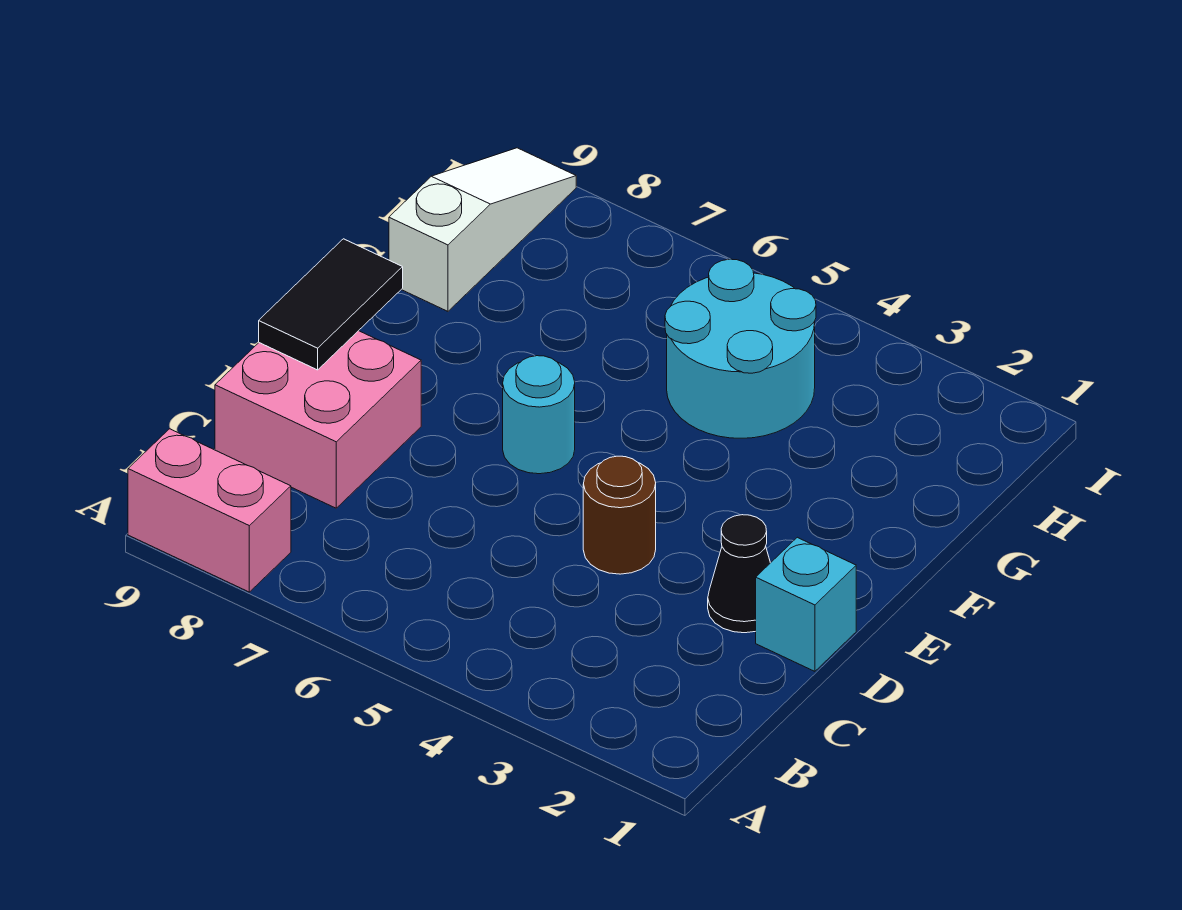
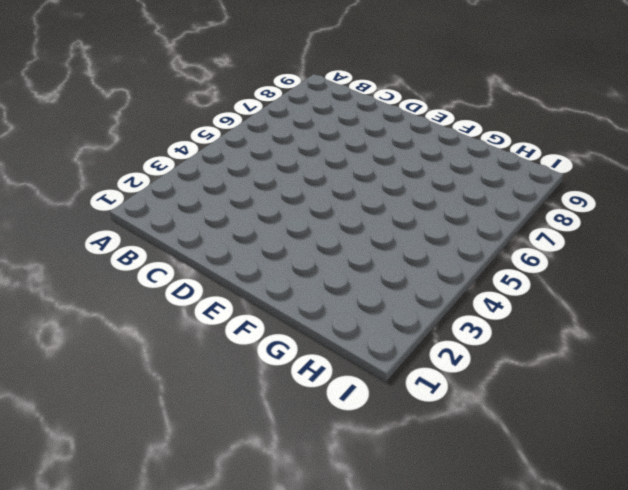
none -> pink 1x2 brick [128,429,291,592]
none -> pink 2x2 brick [215,331,421,508]

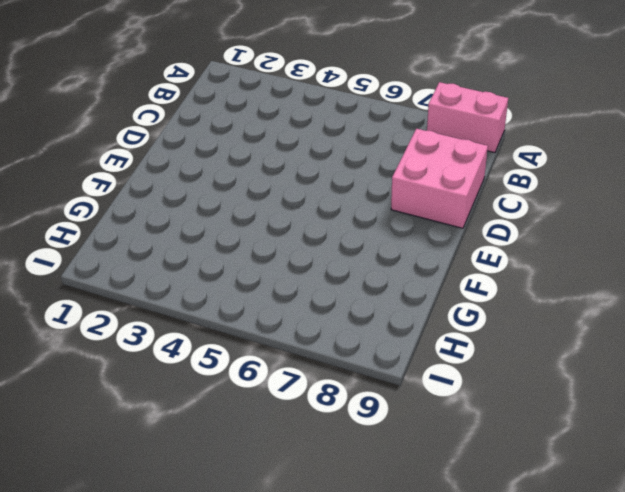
none -> cyan 1x1 brick [756,537,856,671]
none -> black 1x1 cone [708,515,770,633]

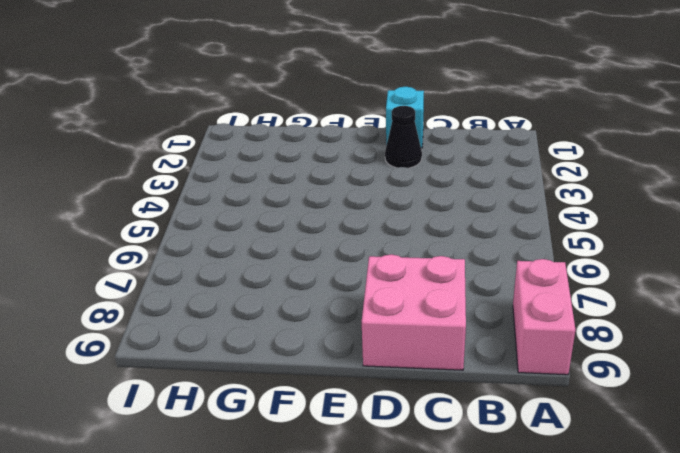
none -> brown 1x1 round brick [583,456,656,574]
none -> cyan 1x1 round brick [503,356,575,474]

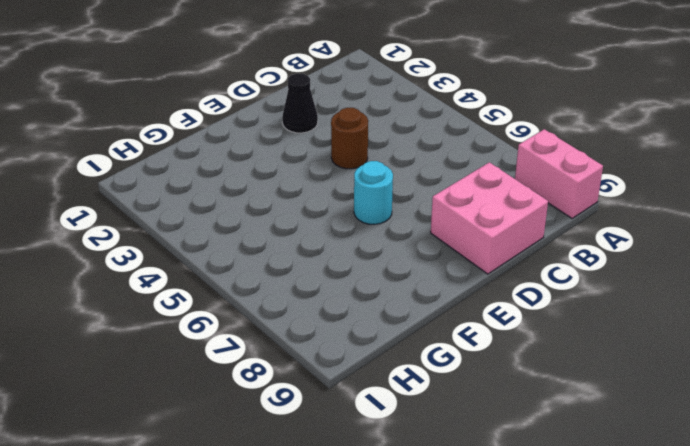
none -> cyan 1x1 brick [756,537,856,671]
none -> cyan 2x2 round brick [665,259,816,438]

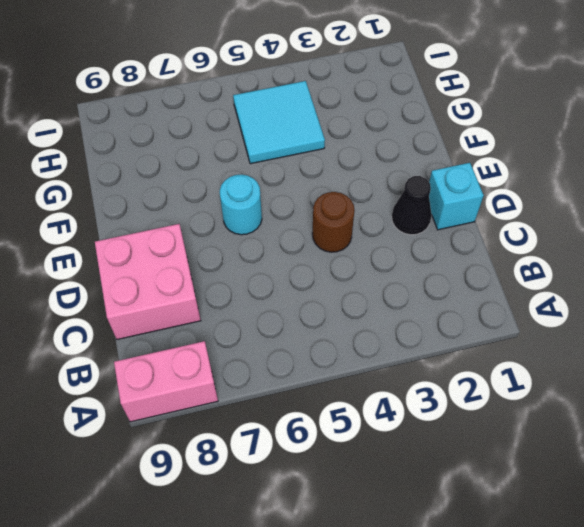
cyan 2x2 tile [233,81,325,164] -> cyan 2x2 round brick [665,259,816,438]
none -> white 1x3 slope [389,148,576,311]
none -> black 1x2 tile [259,239,403,370]

